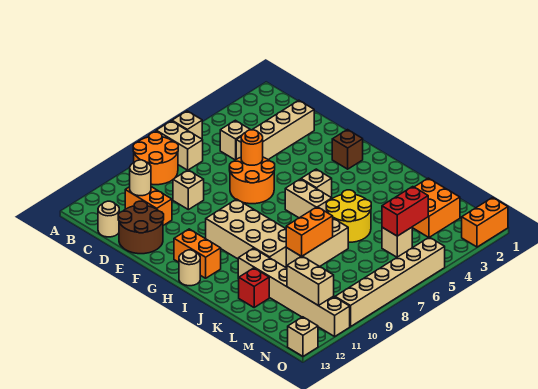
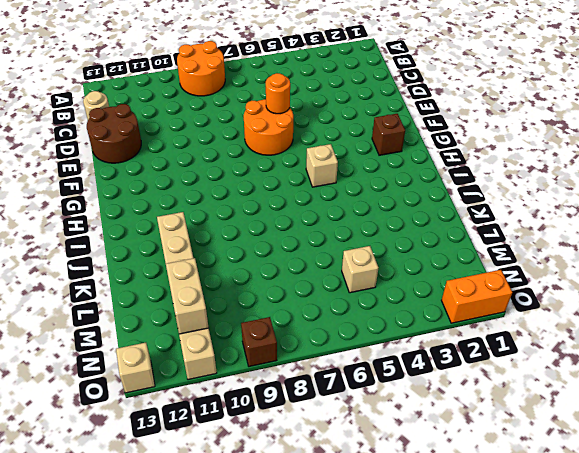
brown 1x1 brick [241,317,277,367] -> tan 1x6 brick [335,237,445,327]
none -> tan 1x1 brick [172,111,202,139]
none -> tan 1x2 brick [156,121,203,170]
none -> tan 1x1 brick [220,120,250,160]
none -> orange 1x2 brick [125,187,172,225]

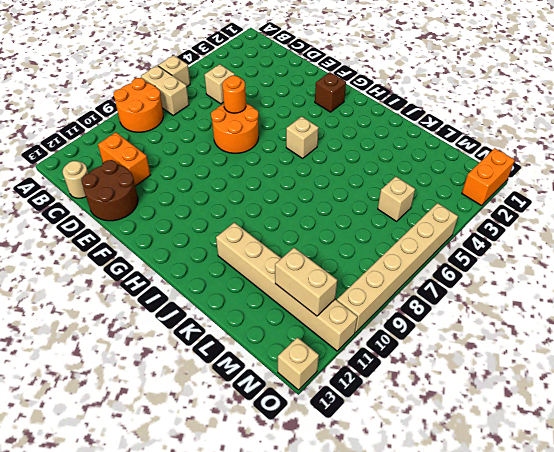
none -> tan 1x4 brick [236,100,314,159]
none -> tan 1x1 brick [173,170,204,210]
none -> tan 2x4 brick [206,199,286,267]
none -> orange 1x2 brick [174,229,221,278]

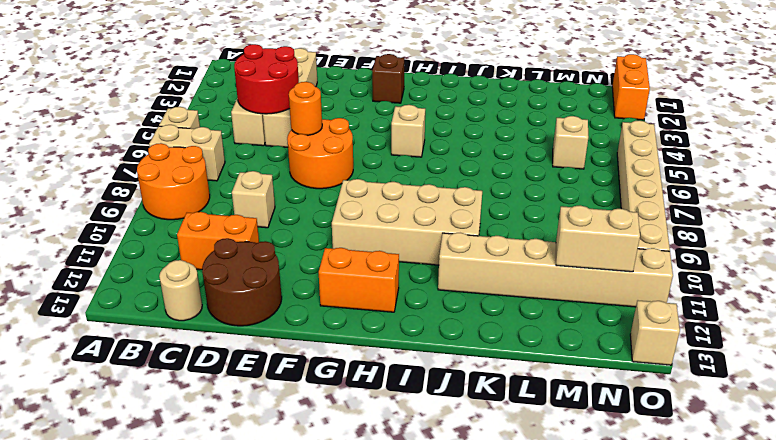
red 2x2 round brick [234,44,299,114] -> none
none -> tan 1x2 brick [285,179,332,218]
none -> tan 1x1 round brick [179,250,200,286]
none -> yellow 2x2 round brick [326,190,371,242]
none -> tan 1x3 brick [286,218,348,268]

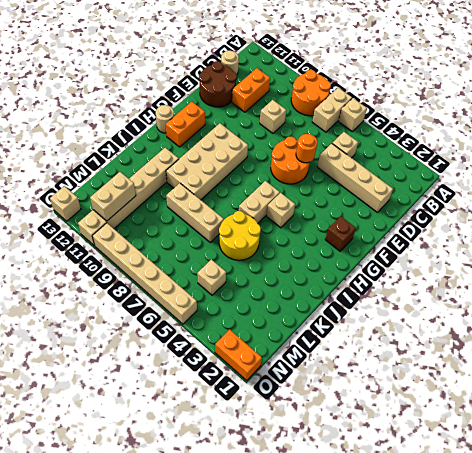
none -> red 1x1 brick [239,268,269,307]
none -> orange 2x2 brick [412,178,460,237]
none -> tan 1x1 round brick [130,160,151,196]
none -> orange 1x2 brick [286,207,333,256]

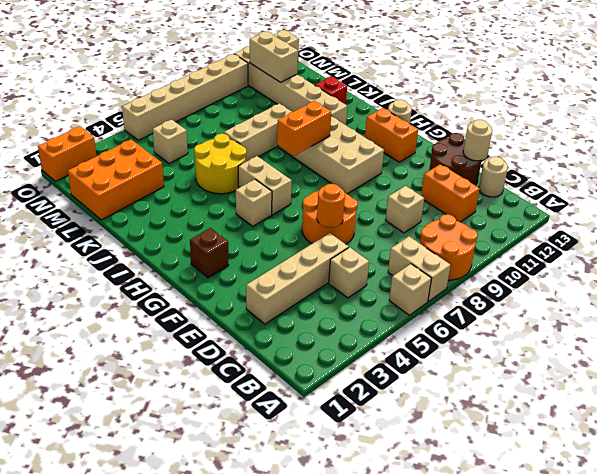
tan 1x1 round brick [463,120,492,161] -> tan 1x1 round brick moved to [130,160,151,196]
orange 1x2 brick [277,101,331,156] -> orange 1x2 brick moved to [286,207,333,256]
orange 2x3 brick [68,139,164,220] -> orange 2x2 brick [412,178,460,237]
none -> red 1x2 brick [382,187,428,236]

